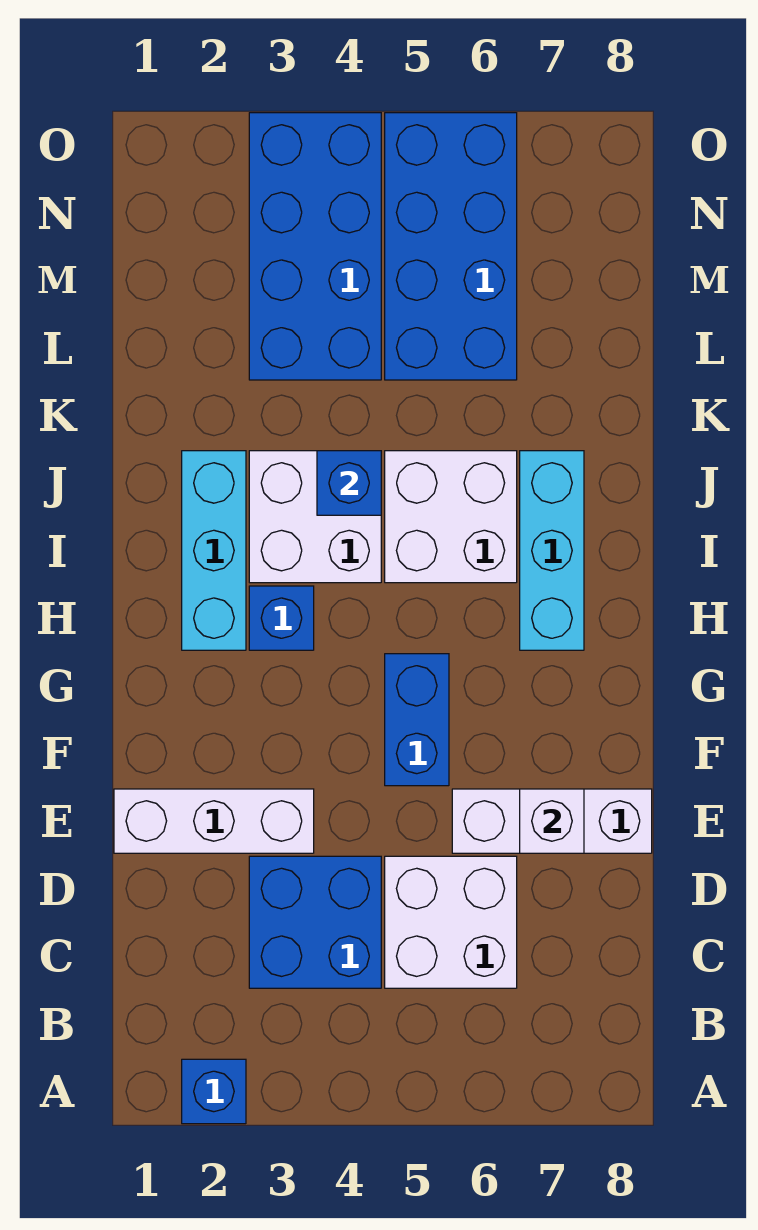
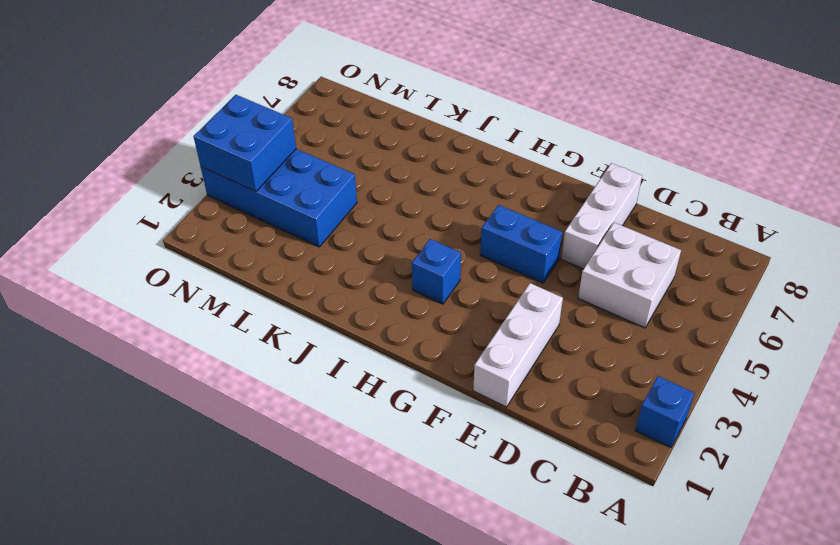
blue 2x2 brick [194,95,296,192] -> blue 2x2 brick moved to [249,856,381,988]
none -> cyan 1x3 brick [182,451,246,650]
none -> cyan 1x3 brick [520,451,584,650]
none -> white 2x2 brick [249,451,381,583]

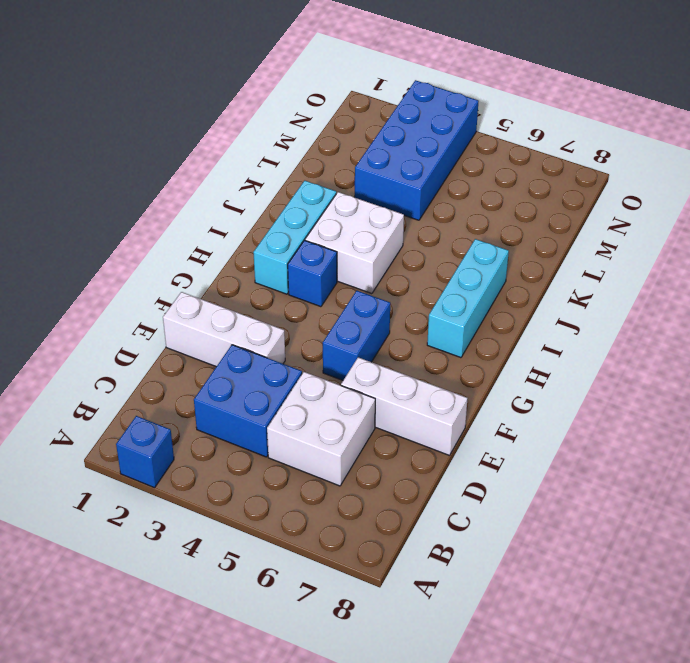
none -> white 2x2 brick [385,451,517,583]
none -> blue 2x4 brick [385,113,517,380]
none -> white 1x1 brick [520,789,584,853]

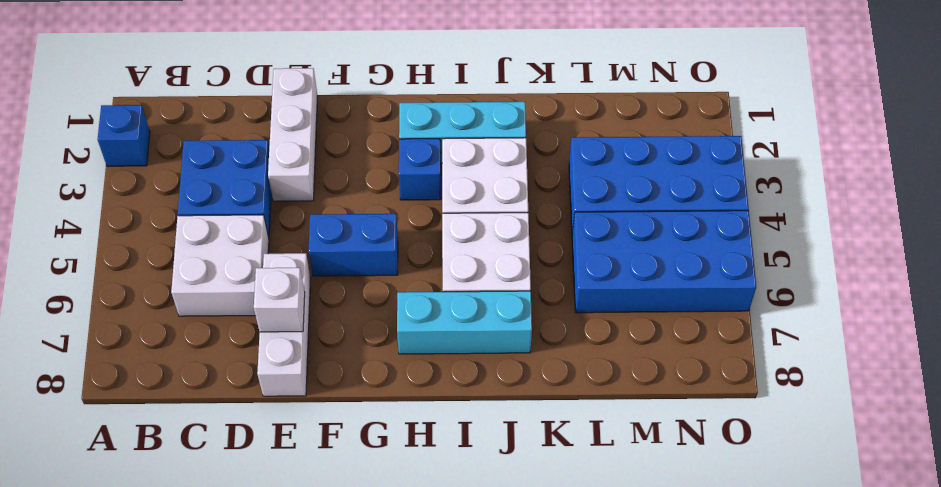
none -> blue 1x1 brick [317,451,381,515]

